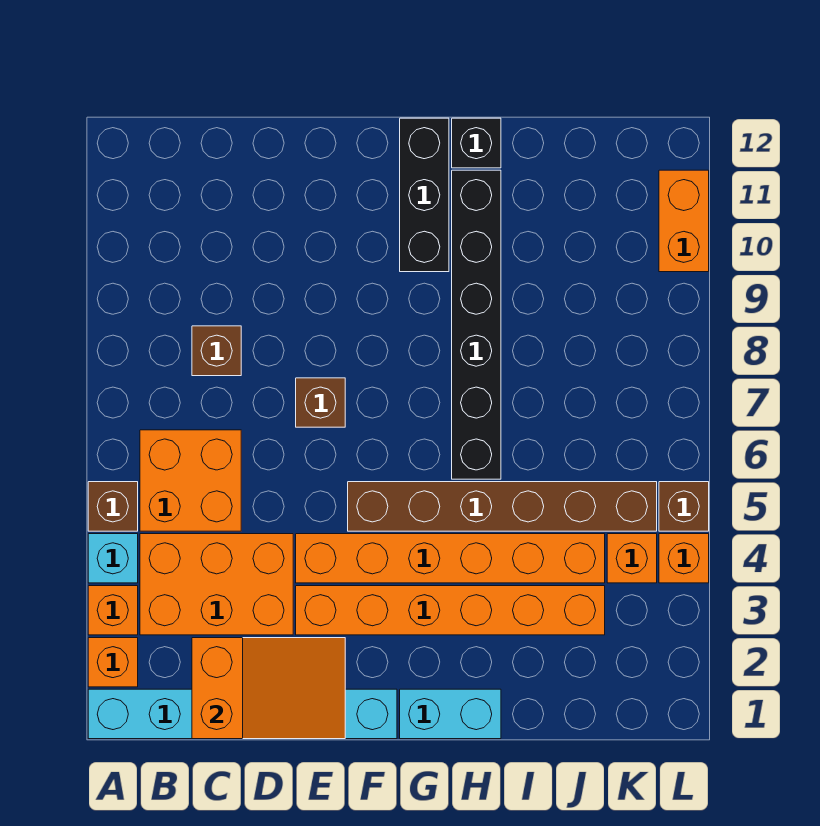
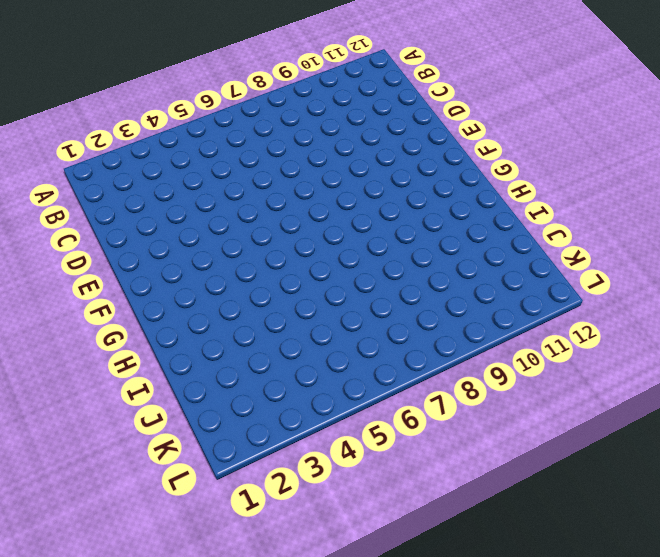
none -> cyan 1x6 brick [88,689,397,739]
none -> orange 1x1 brick [88,638,138,687]
none -> orange 1x1 brick [88,586,138,635]

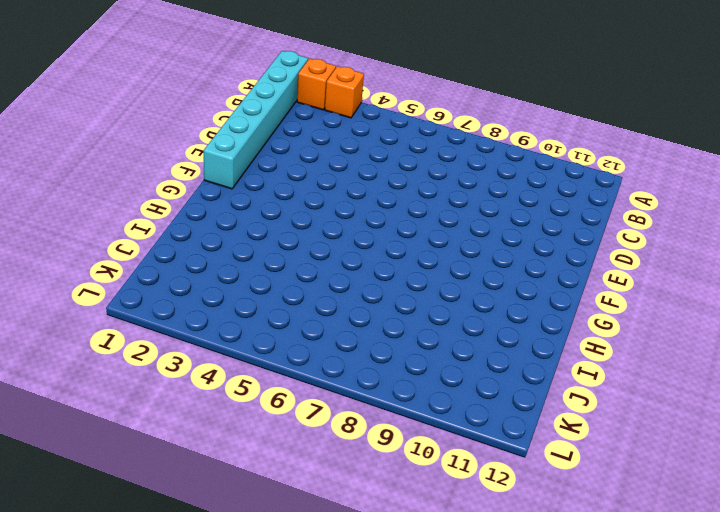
none -> cyan 1x1 brick [88,534,138,583]
none -> brown 1x1 brick [88,482,138,531]
none -> orange 2x3 brick [140,534,293,635]

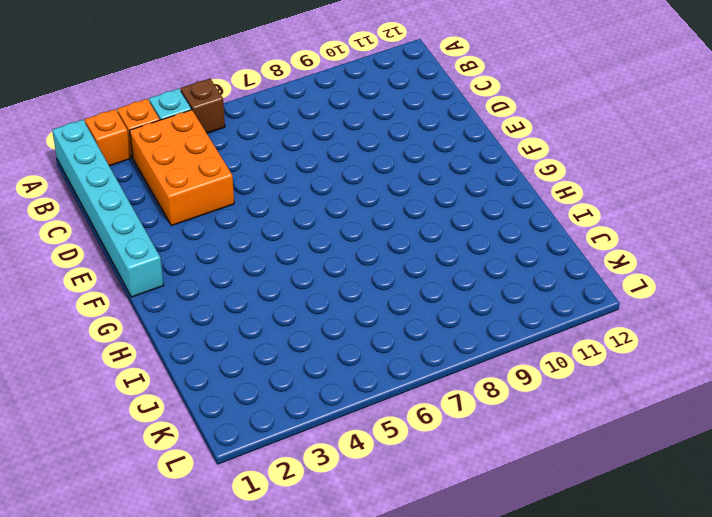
none -> orange 2x2 brick [140,430,241,531]
none -> brown 1x1 brick [192,326,241,376]
none -> orange 1x6 brick [296,586,605,635]

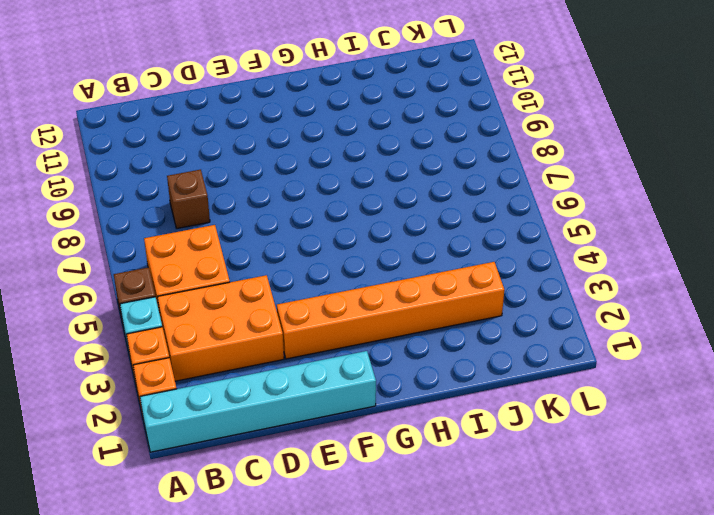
none -> orange 1x6 brick [296,534,605,583]
none -> brown 1x1 brick [296,378,345,427]
none -> brown 1x6 brick [348,482,657,531]

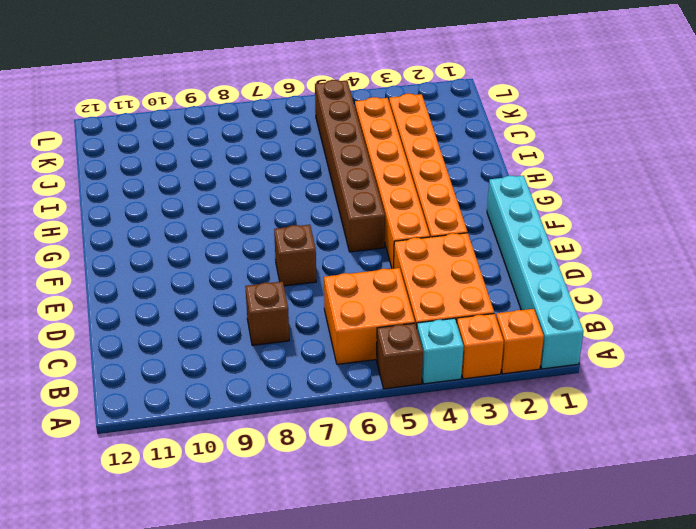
none -> cyan 1x2 brick [400,689,501,739]
none -> black 1x3 brick [400,118,449,272]
none -> black 1x6 brick [452,170,501,479]

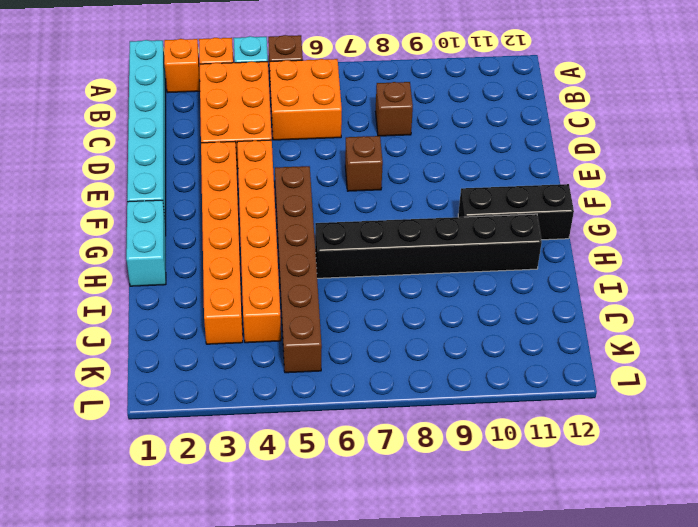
none -> black 1x1 brick [452,118,501,168]
none -> orange 1x1 brick [607,534,657,583]
none -> orange 1x1 brick [659,534,709,583]

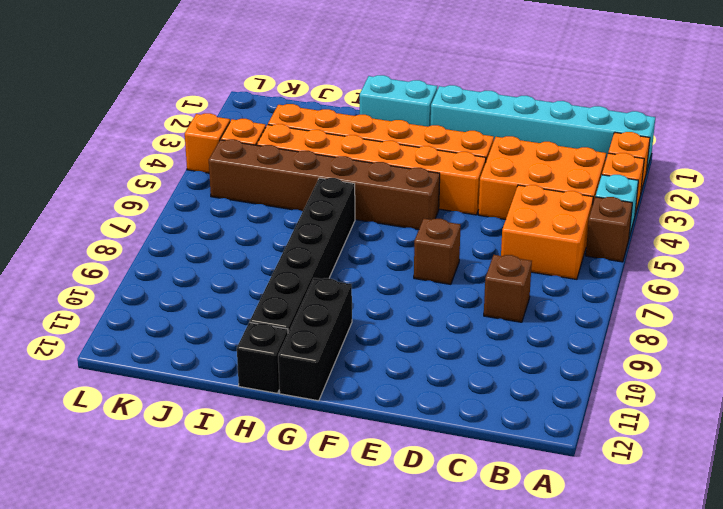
none -> brown 1x1 brick [659,482,709,531]
none -> orange 1x2 brick [659,170,709,272]
none -> orange 2x3 slope [192,638,345,739]

